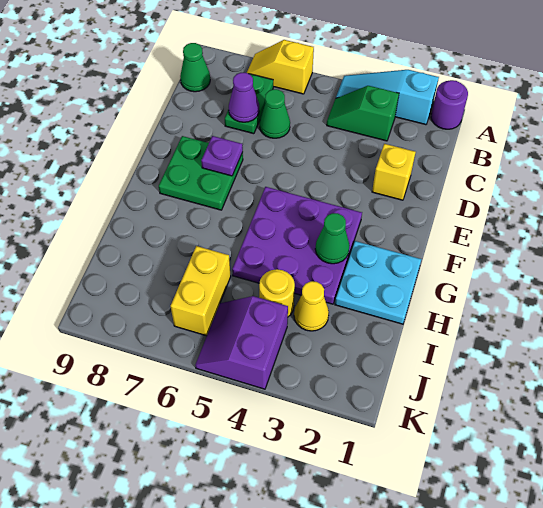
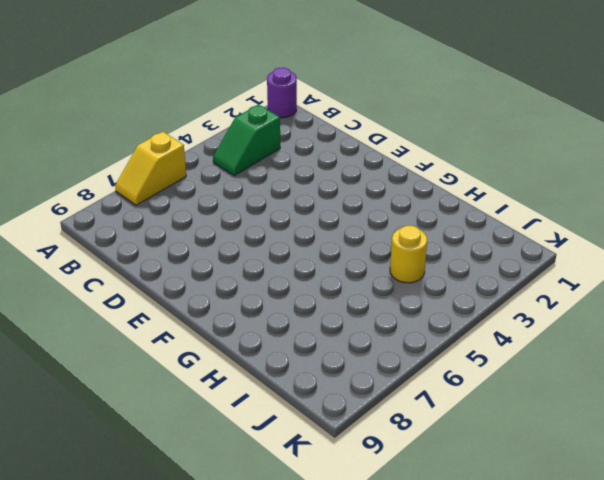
none -> cyan 1x3 slope [336,70,439,125]
none -> green 1x2 plate [225,74,273,134]
none -> green 1x1 cone [180,43,210,92]

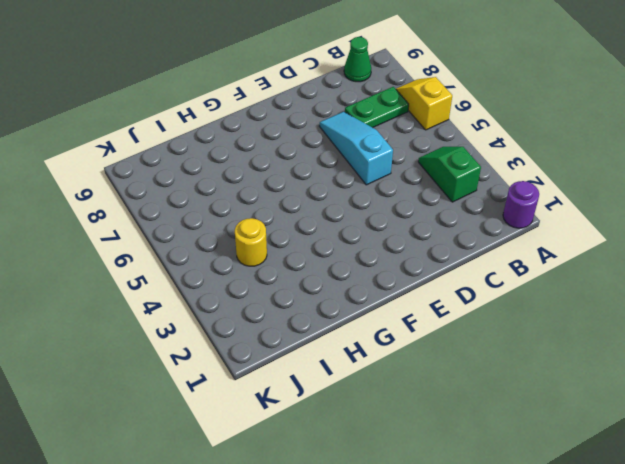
cyan 1x3 slope [319,112,393,185] -> cyan 1x3 slope moved to [336,70,439,125]
none -> green 1x1 cone [259,89,290,138]
none -> yellow 1x1 brick [372,144,416,200]
none -> green 2x2 plate [159,136,243,210]

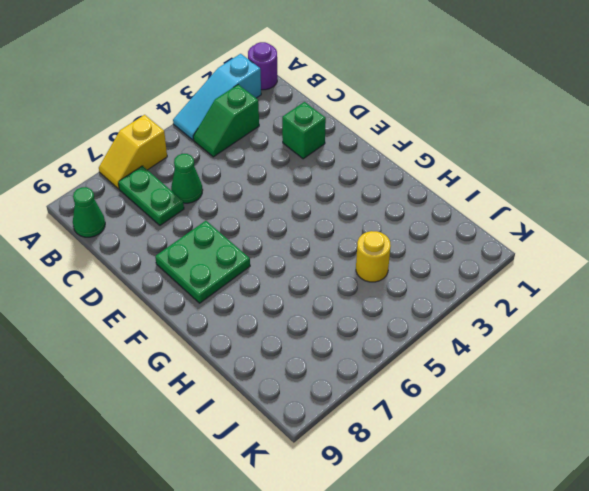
green 1x1 brick [282,102,326,159] -> yellow 1x1 brick [372,144,416,200]
none -> purple 3x3 plate [232,187,362,304]
none -> cyan 2x2 plate [335,241,421,324]
none -> yellow 1x1 cone [294,281,329,331]

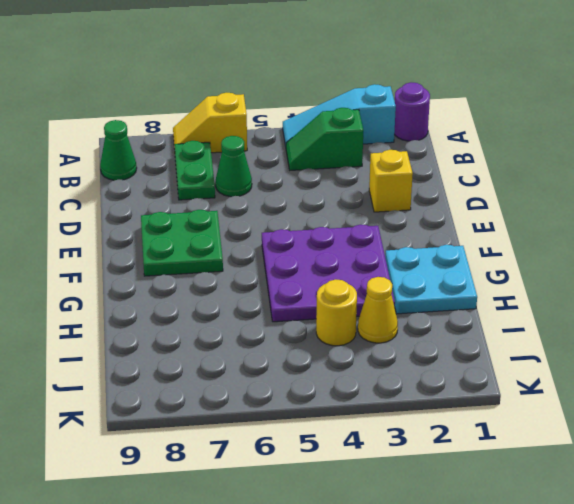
none -> yellow 1x2 brick [171,246,231,336]
none -> purple 2x2 slope [195,296,288,389]
none -> purple 1x1 cone [229,73,259,122]

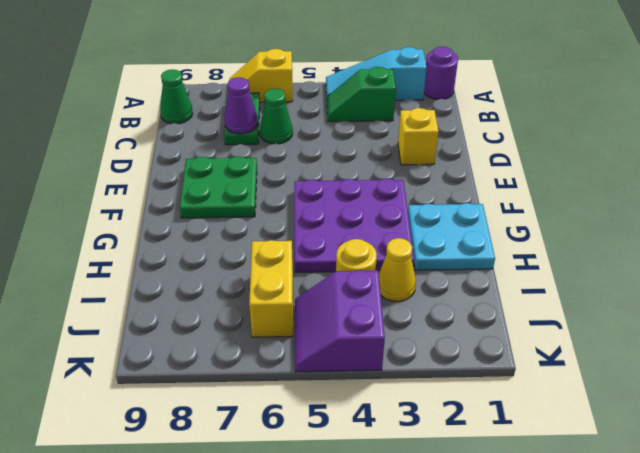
none -> purple 1x1 plate [201,136,243,176]
none -> green 1x1 cone [315,213,350,264]

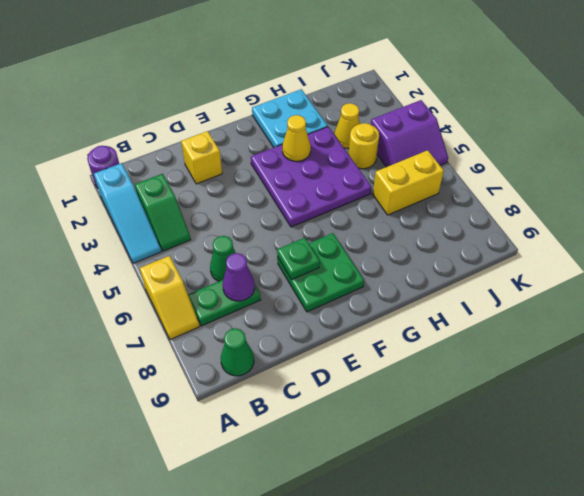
green 1x1 plate [277,238,320,280] -> purple 1x1 plate [201,136,243,176]
yellow 1x1 cone [282,115,311,161] -> green 1x1 cone [315,213,350,264]

